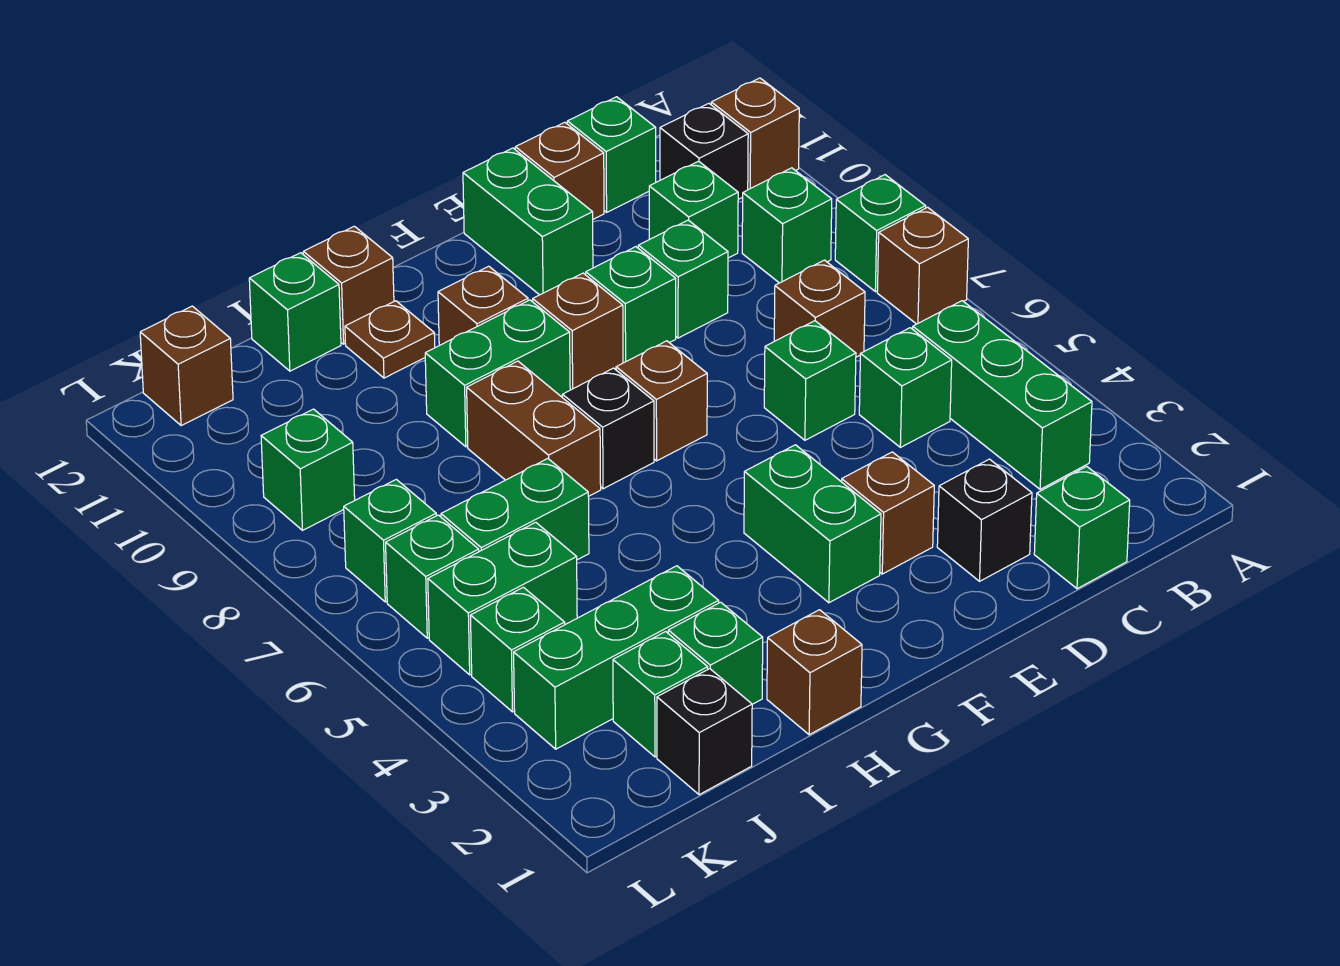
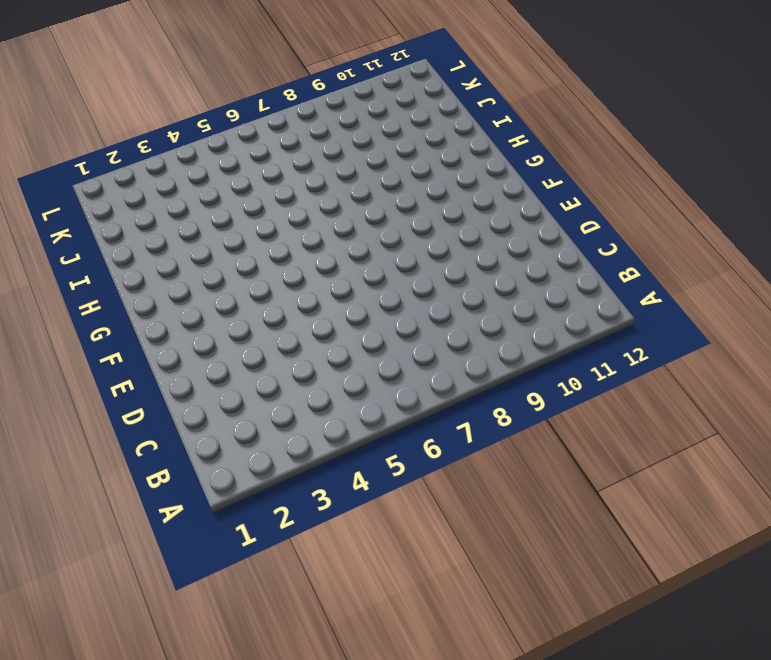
none -> brown 1x1 brick [877,207,968,324]
none -> green 1x1 brick [835,175,926,292]
none -> brown 1x1 brick [711,78,799,190]
none -> green 1x3 brick [913,301,1092,489]

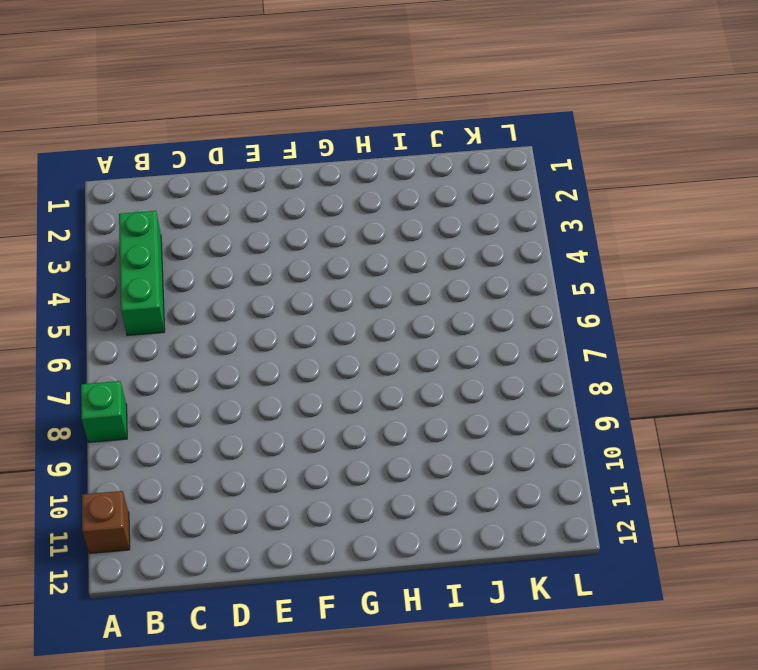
none -> brown 1x1 brick [877,207,968,324]
none -> green 1x1 brick [742,168,832,283]
none -> black 1x1 brick [660,103,748,199]
none -> green 1x1 brick [1034,466,1130,589]

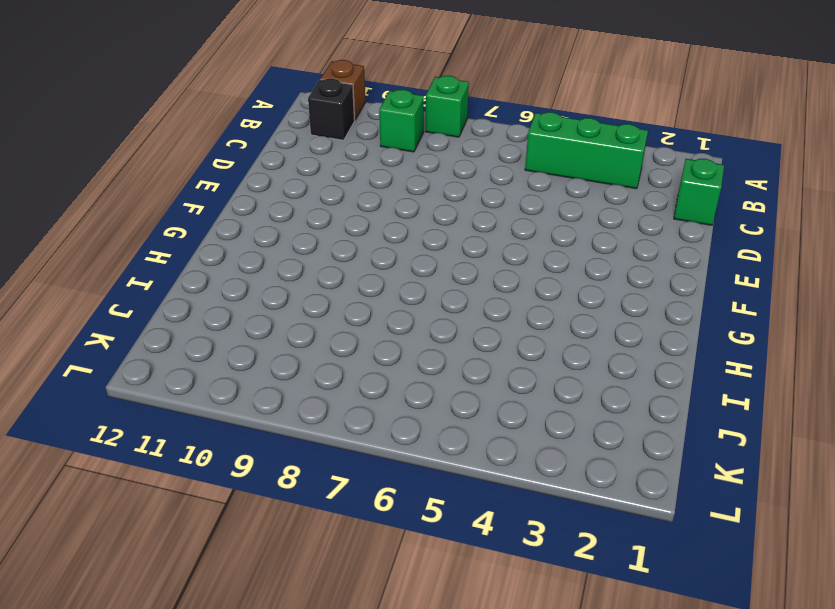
none -> brown 1x1 brick [877,207,968,324]
none -> green 1x1 brick [859,328,952,447]
none -> brown 1x1 brick [774,260,865,357]
none -> green 1x1 brick [649,161,738,258]

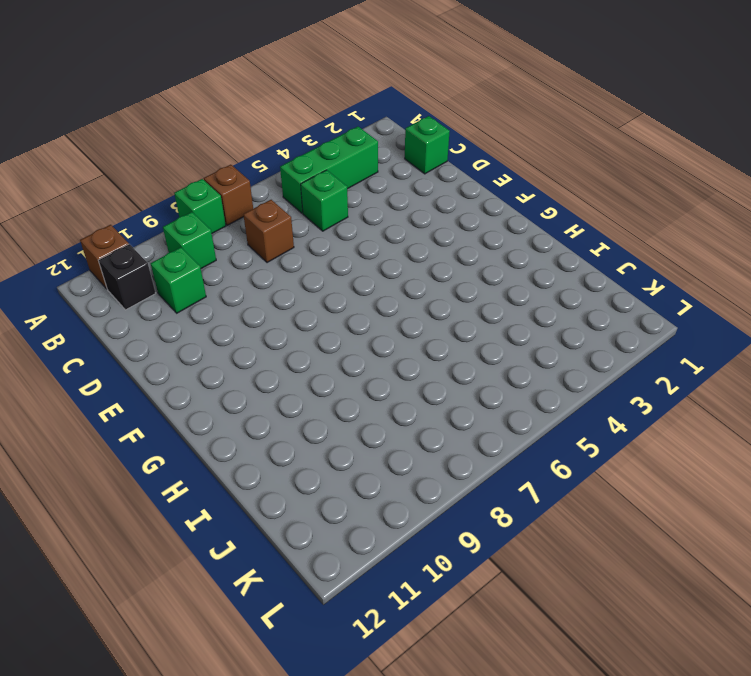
none -> green 1x1 brick [567,97,656,212]
none -> black 1x1 brick [937,459,1032,581]
none -> green 1x1 brick [764,321,856,440]
none -> green 1x1 brick [638,220,728,338]

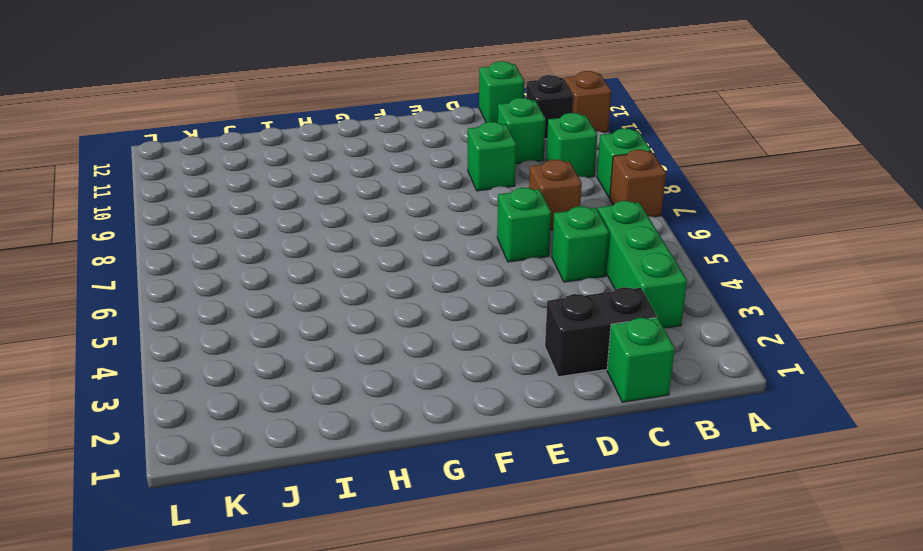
black 1x2 brick [545,287,657,377] -> black 1x1 brick [937,459,1032,581]
none -> brown 1x1 brick [515,122,604,219]
none -> brown 1x1 brick [842,452,934,574]
none -> green 1x1 brick [586,247,676,363]
none -> green 1x2 brick [463,148,593,295]

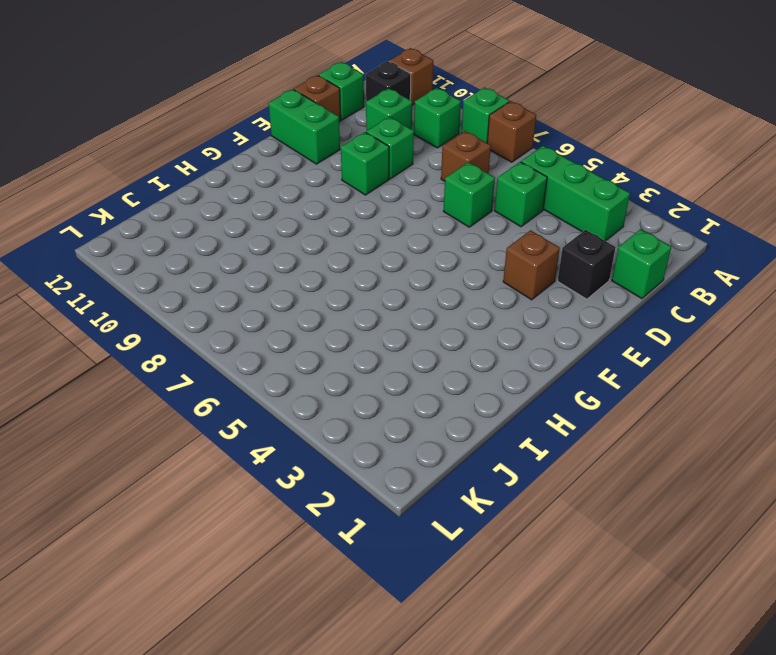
none -> green 1x2 brick [744,445,881,603]
none -> brown 1x1 brick [616,341,707,461]
none -> brown 1x1 brick [533,273,623,390]
none -> black 1x1 brick [562,368,654,489]

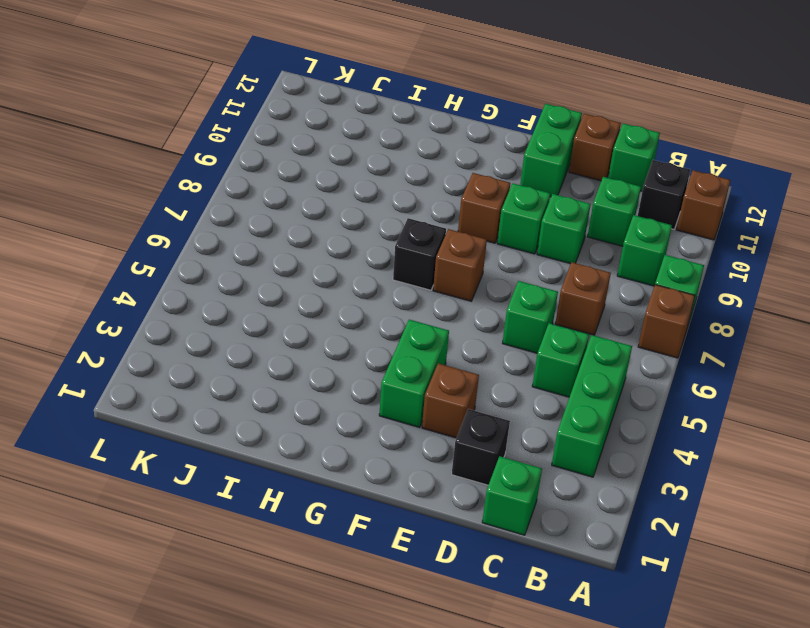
none -> green 1x2 brick [425,300,570,447]
none -> brown 1x1 brick [438,266,528,345]
none -> brown 1x1 brick [767,610,862,735]
none -> brown 1x2 brick [467,361,601,497]

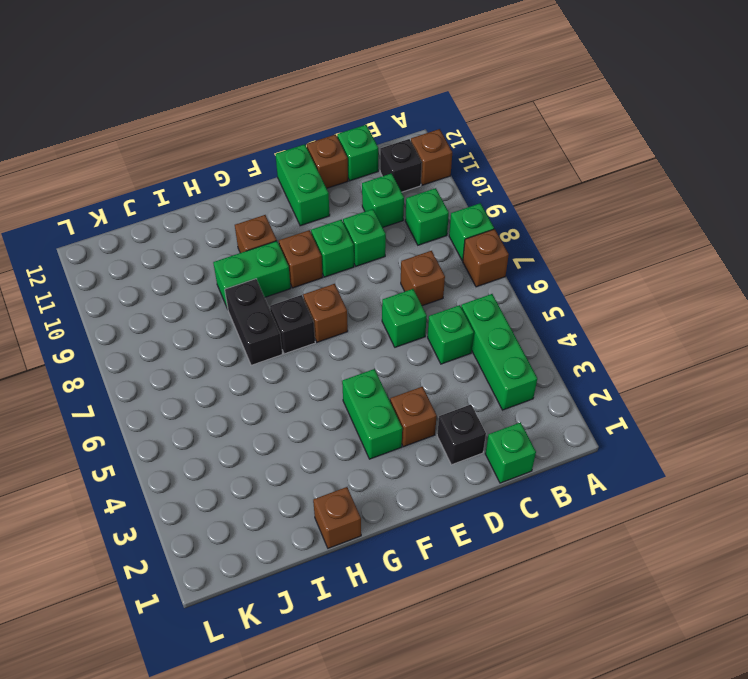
black 1x2 brick [225,279,282,365] -> brown 1x2 brick [467,361,601,497]
none -> brown 1x1 plate [345,301,435,378]
none -> brown 1x1 brick [303,226,394,344]
none -> green 1x1 brick [668,602,763,704]
none -> green 1x3 brick [514,566,719,749]

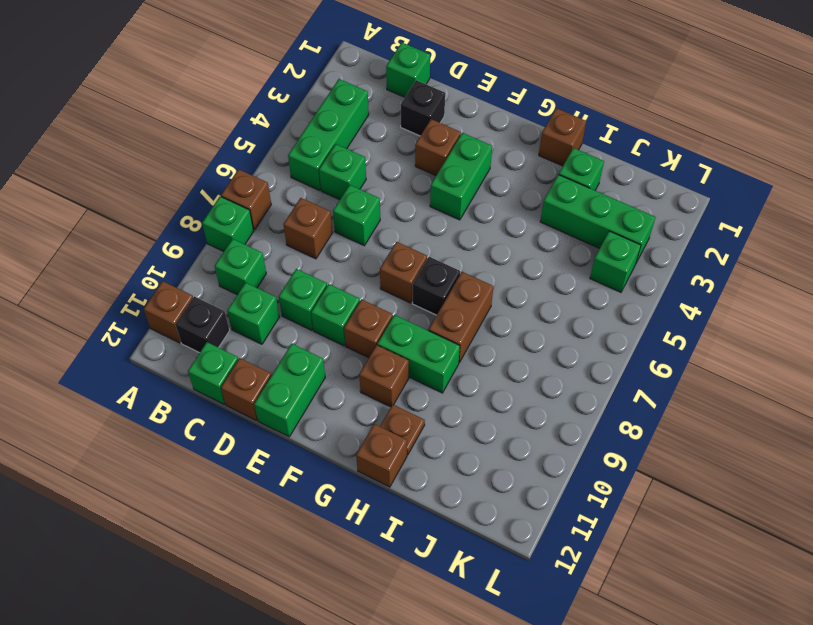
none -> green 1x2 brick [441,459,589,560]
none -> green 1x1 brick [249,253,341,371]
none -> black 1x1 brick [657,669,752,795]
none -> green 1x1 brick [613,632,708,757]

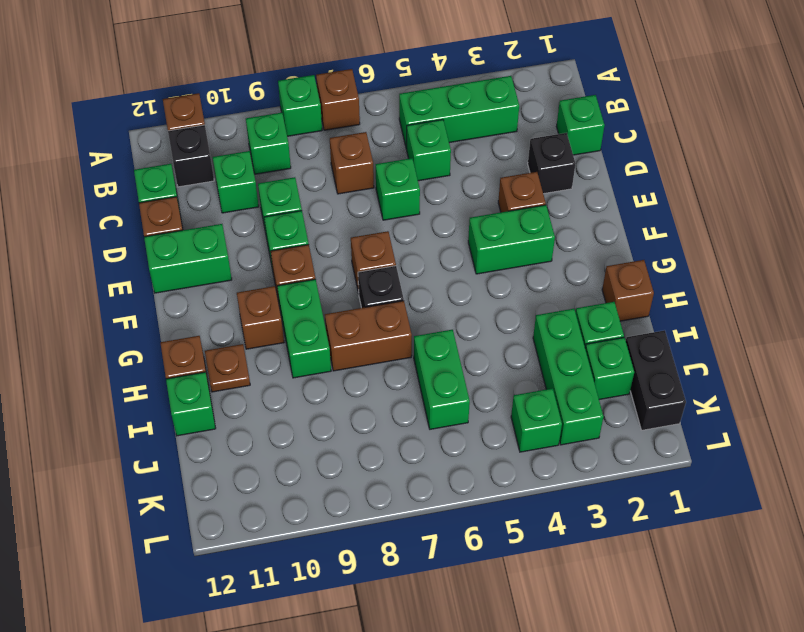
black 1x2 brick [626,330,686,430] -> black 1x1 brick [657,669,752,795]
none -> green 1x2 brick [428,522,577,675]
none -> green 1x1 brick [386,515,479,638]
none -> green 1x1 brick [344,479,436,602]
none -> green 1x1 brick [261,409,355,530]

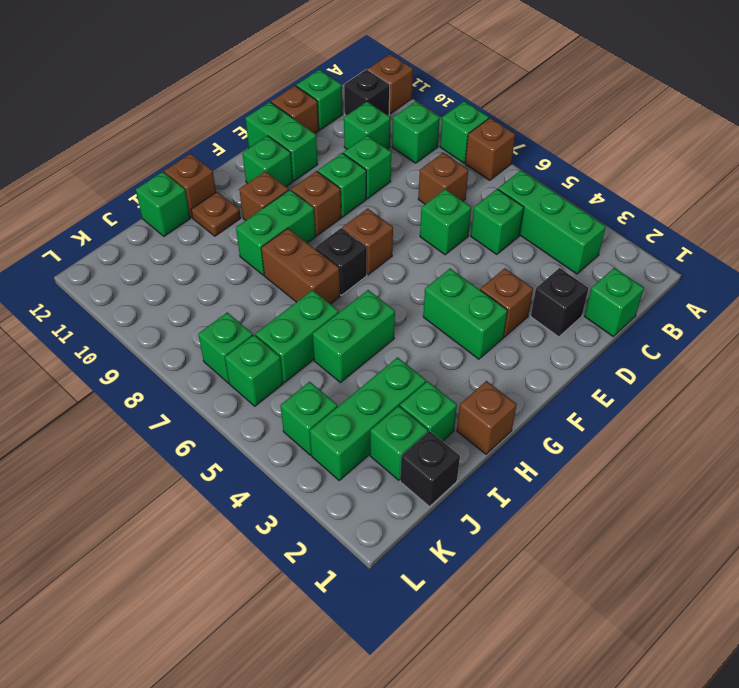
green 1x1 brick [242,136,293,187] -> green 1x1 brick moved to [261,409,355,530]
green 1x2 brick [313,290,395,383] -> green 1x2 brick moved to [428,522,577,675]
none -> brown 1x1 brick [140,306,233,426]

